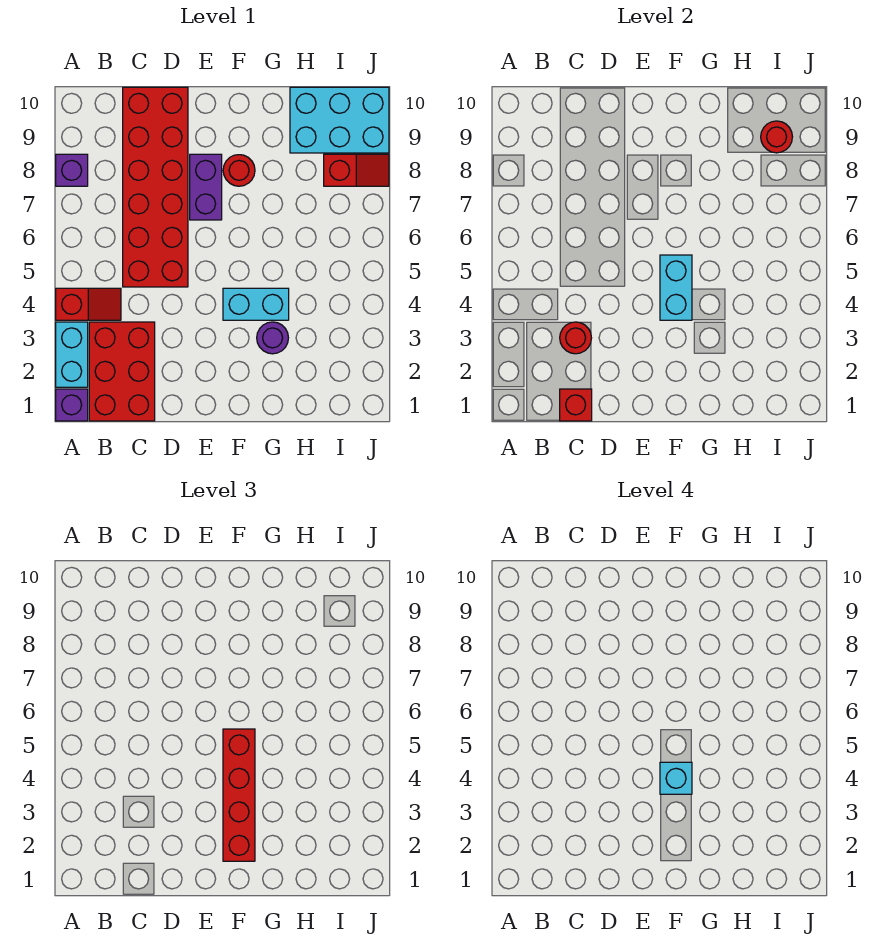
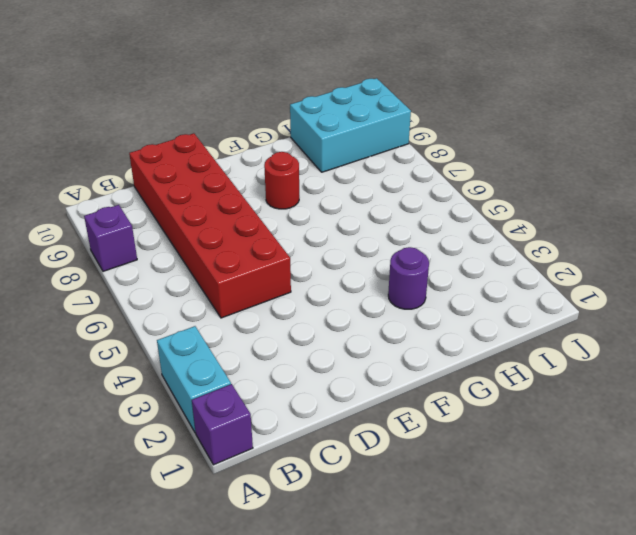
none -> red 1x2 slope [56,288,121,320]
none -> red 2x3 brick [89,322,155,421]
none -> purple 1x2 brick [190,154,222,220]

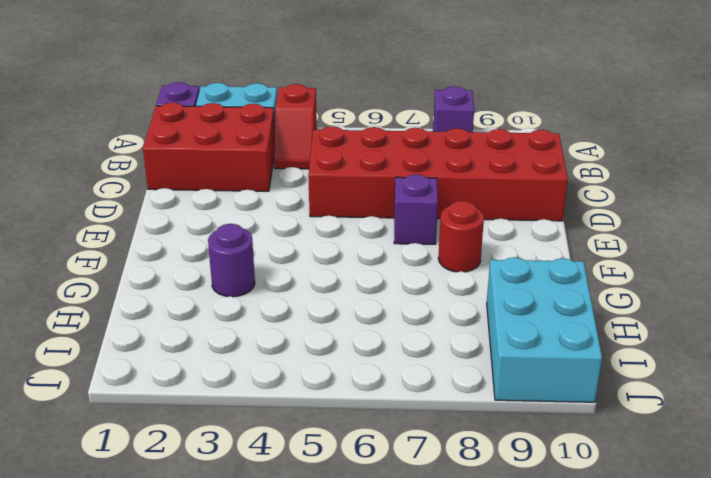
purple 1x1 brick [394,174,438,244] -> purple 1x2 brick [190,154,222,220]
none -> cyan 1x2 brick [223,288,289,320]
none -> red 1x2 slope [324,154,389,186]
none -> red 1x1 brick [560,389,592,421]

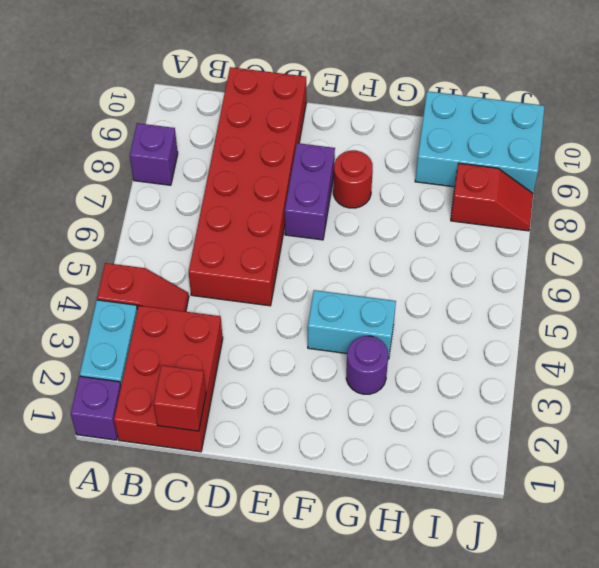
none -> red 1x1 round brick [560,322,591,354]
none -> cyan 1x2 brick [660,255,692,320]
none -> red 1x1 round brick [761,121,792,153]

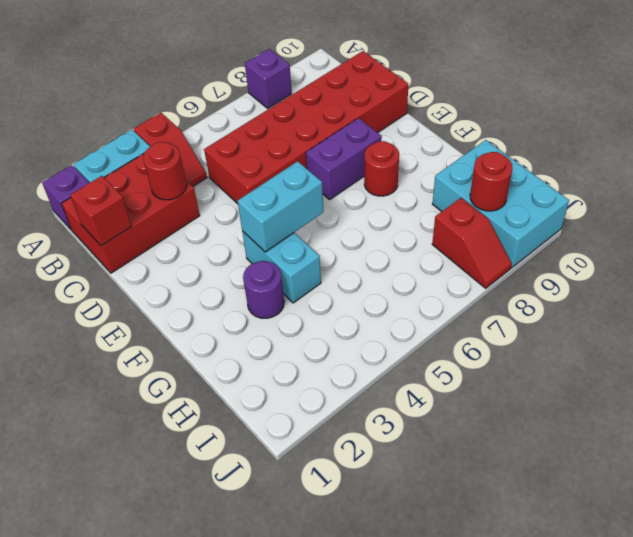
none -> red 1x4 brick [223,729,255,861]
none -> cyan 1x1 brick [660,762,692,794]

